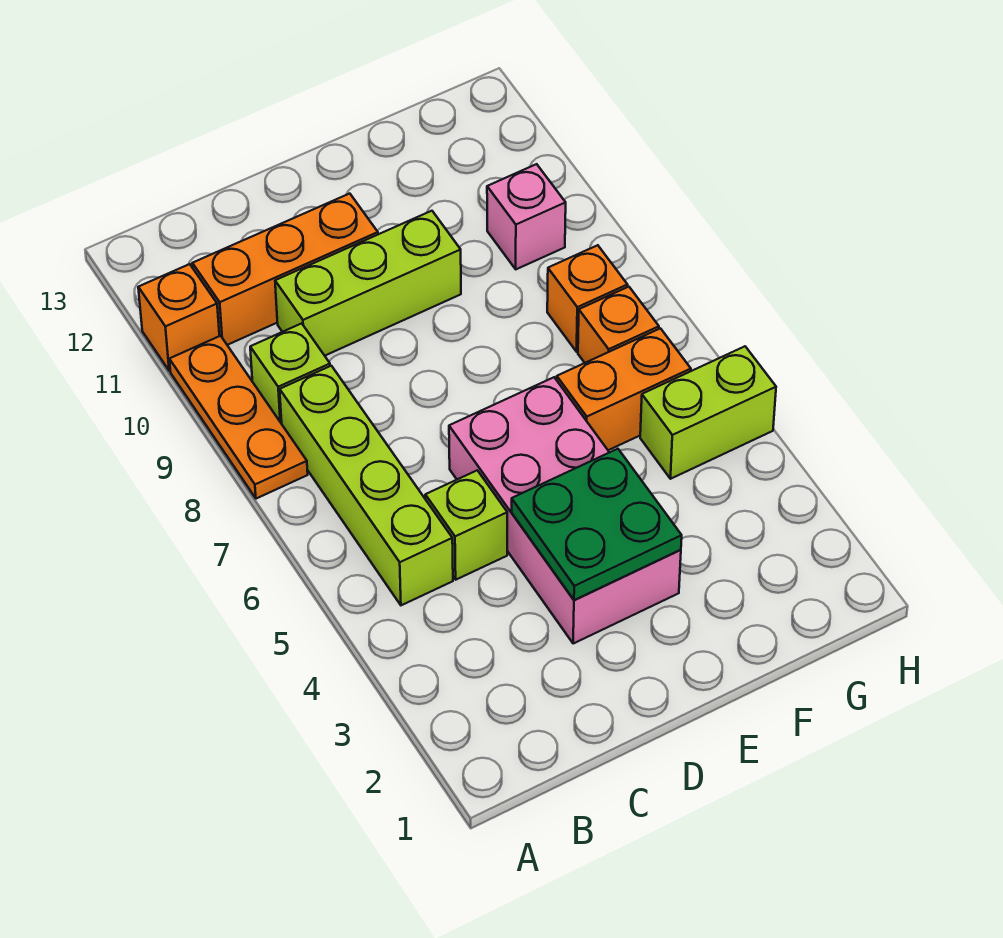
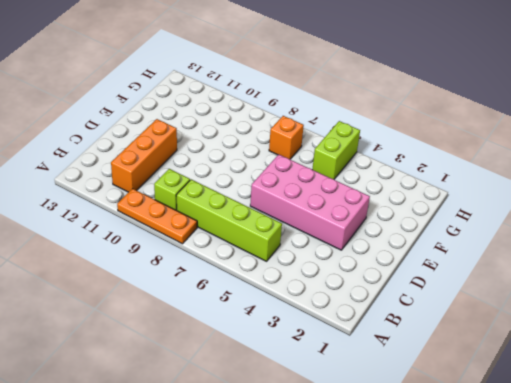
none -> orange 1x1 brick [138,264,219,371]
none -> lime 1x1 brick [425,470,507,580]
none -> lime 1x3 brick [275,211,461,356]

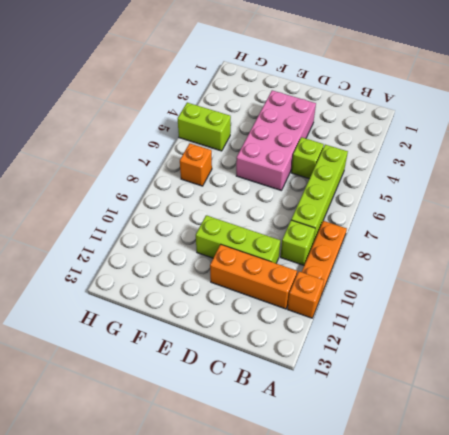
none -> orange 1x2 brick [557,328,691,450]
none -> orange 1x1 brick [547,245,628,352]
none -> pink 1x1 brick [487,164,566,269]

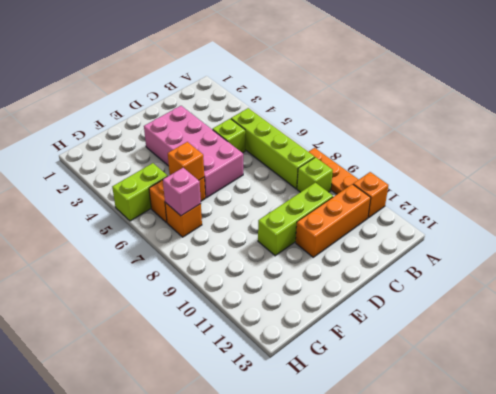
orange 1x1 brick [168,142,204,180] -> orange 1x1 brick moved to [547,245,628,352]
pink 1x1 brick [163,168,201,216] -> pink 1x1 brick moved to [487,164,566,269]
none -> green 2x2 plate [512,449,682,600]

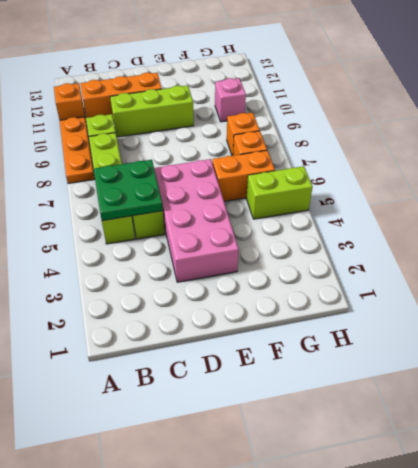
green 2x2 plate [93,160,163,221] -> green 2x2 plate moved to [512,449,682,600]

